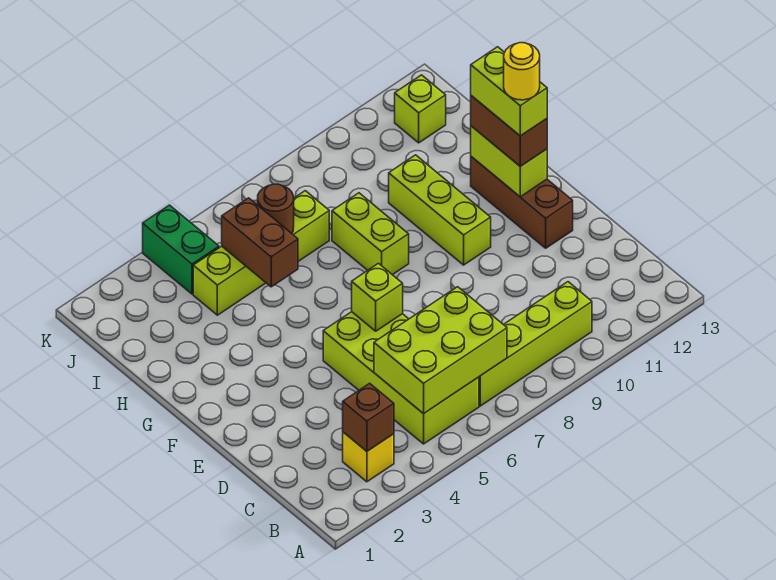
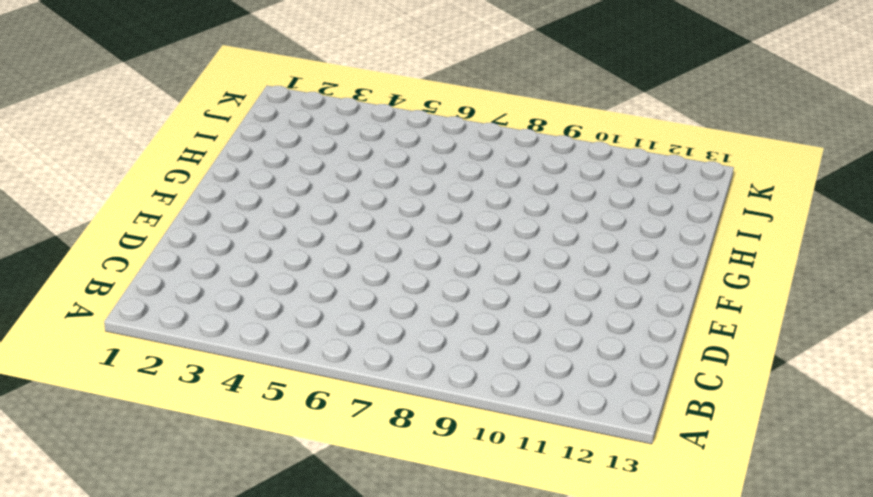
none -> yellow 1x1 brick [343,432,394,482]
none -> lime 2x4 brick [323,312,479,444]
none -> lime 1x4 brick [479,282,592,406]

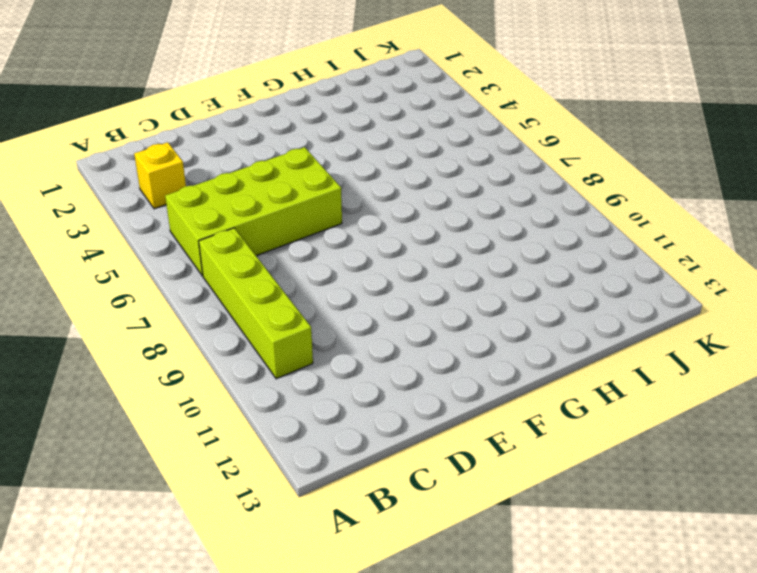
none -> brown 1x3 brick [471,157,573,248]
none -> lime 1x3 brick [389,155,491,265]
none -> lime 1x2 brick [332,193,409,275]

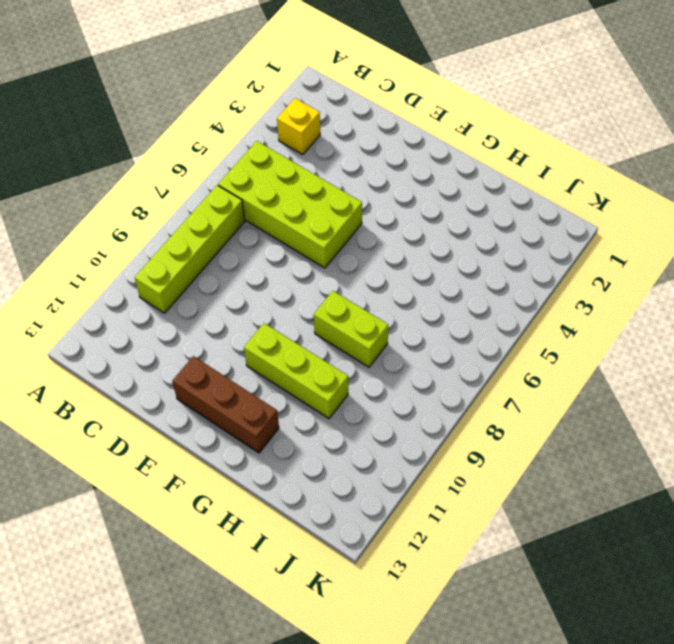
none -> lime 1x4 brick [193,191,329,315]
none -> green 1x2 brick [143,205,219,294]
none -> lime 1x1 brick [395,75,446,143]

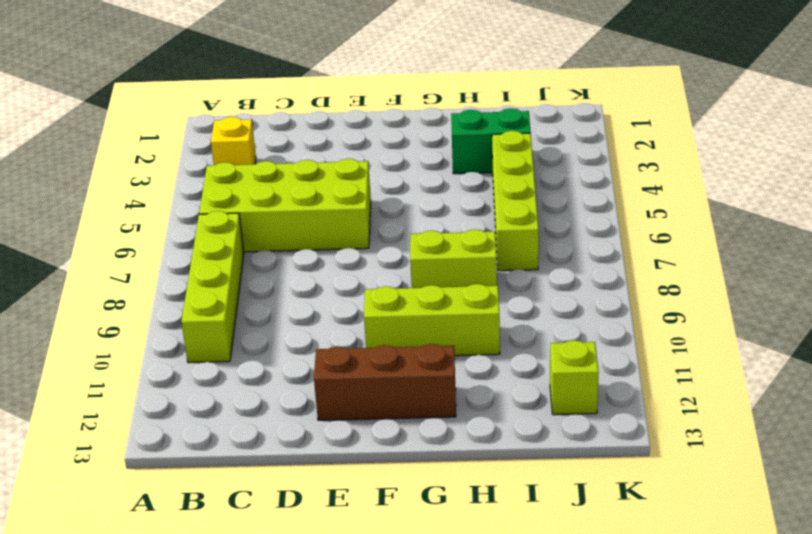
green 1x2 brick [451,108,531,174] -> green 1x2 brick moved to [143,205,219,294]
none -> brown 1x1 brick [343,383,394,451]
none -> lime 2x3 brick [374,287,507,414]
none -> lime 1x1 brick [352,263,403,331]

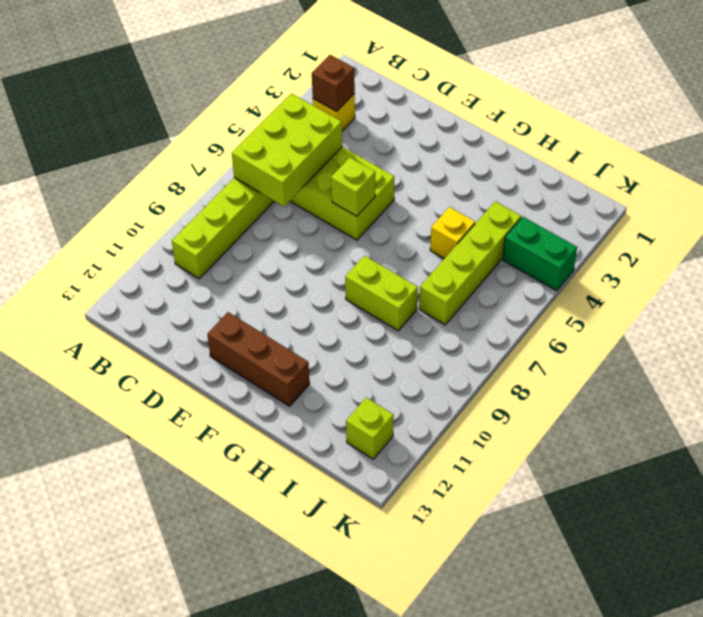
yellow 1x1 brick [430,207,475,259] -> none
none -> lime 1x3 brick [389,155,491,265]
none -> lime 1x2 brick [471,126,547,197]
none -> brown 1x2 brick [222,198,298,287]

